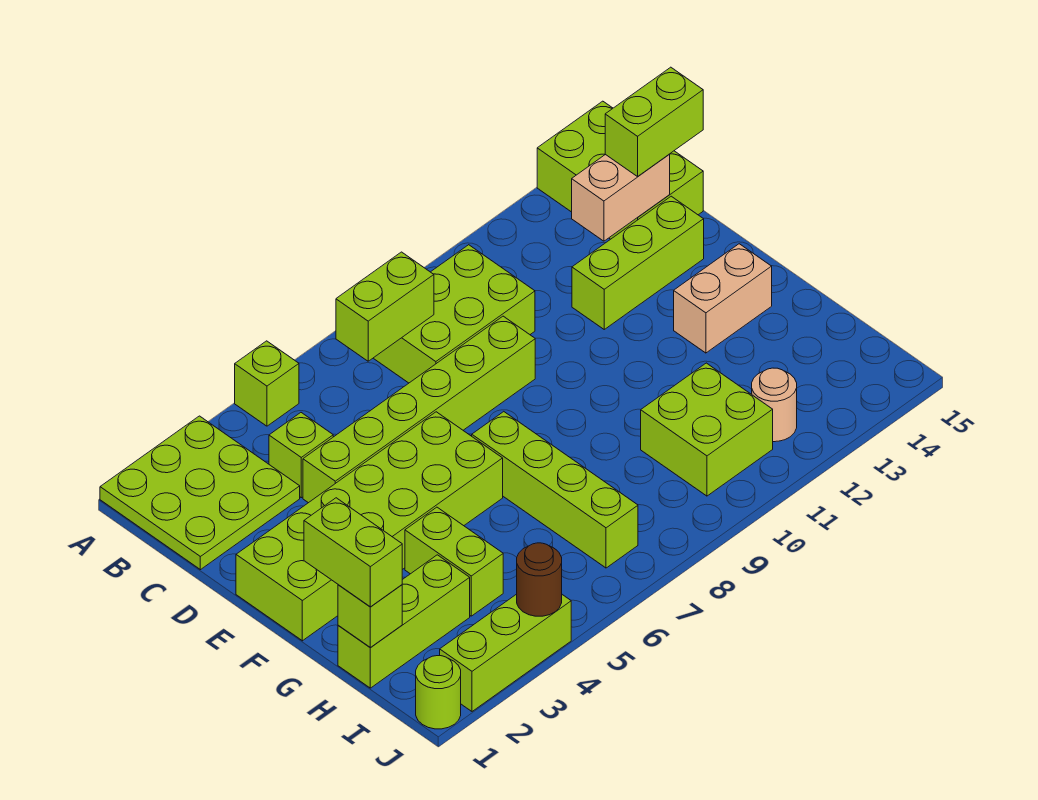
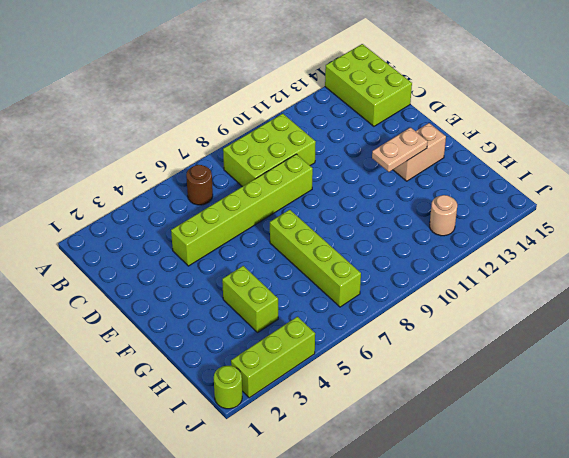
brown 1x1 round brick [186,165,213,205] -> brown 1x1 round brick moved to [517,543,562,616]
tan 1x2 plate [372,128,428,172] -> none
none -> lime 3x3 plate [100,416,300,570]
none -> lime 1x1 brick [235,341,299,426]
none -> lime 1x1 brick [269,413,333,498]

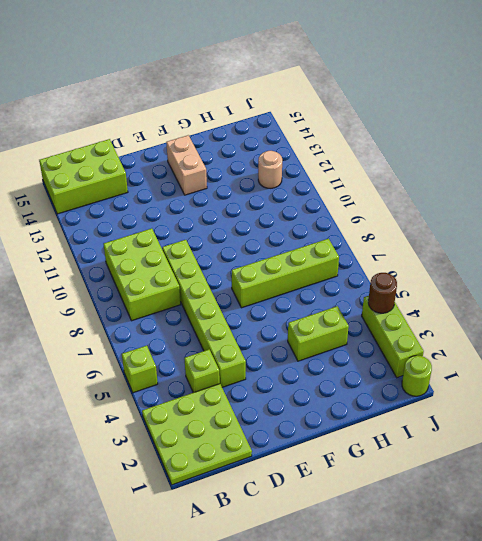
none -> lime 1x3 brick [572,196,704,329]
none -> lime 2x6 brick [236,412,503,641]
none -> lime 1x3 brick [338,555,470,688]

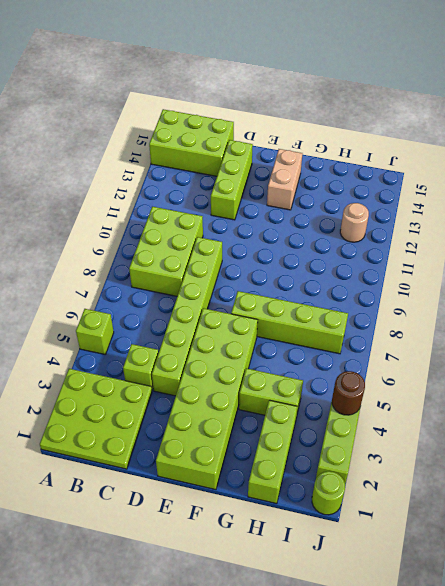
none -> lime 2x2 brick [641,363,773,496]
none -> lime 1x2 brick [336,252,434,361]
none -> tan 1x2 brick [572,154,670,241]

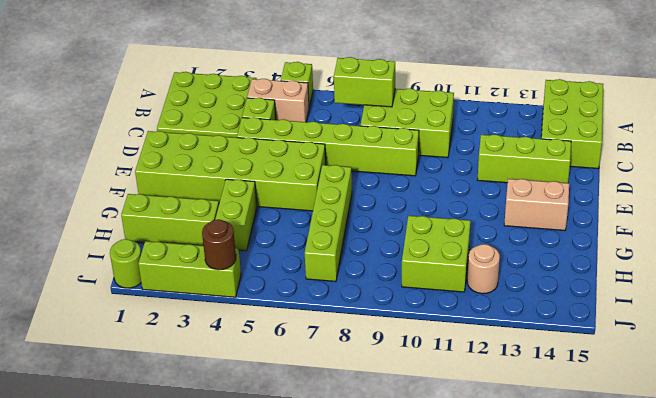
tan 1x2 brick [247,79,309,122] -> tan 1x2 brick moved to [572,154,670,241]
none -> lime 1x1 brick [338,585,402,647]
none -> lime 1x2 brick [605,67,703,177]
none -> lime 1x2 brick [304,498,402,607]

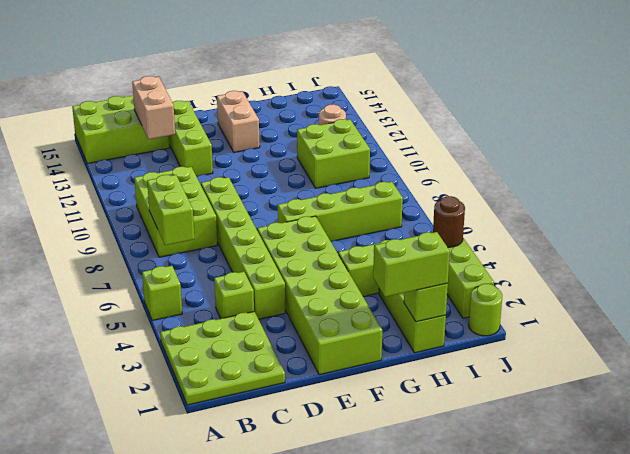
none -> lime 1x2 brick [605,67,703,177]

